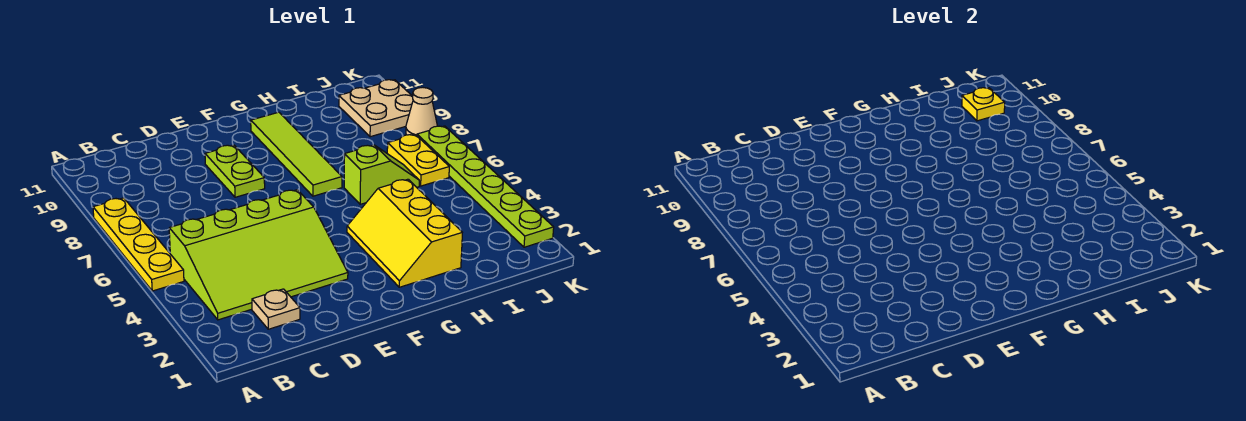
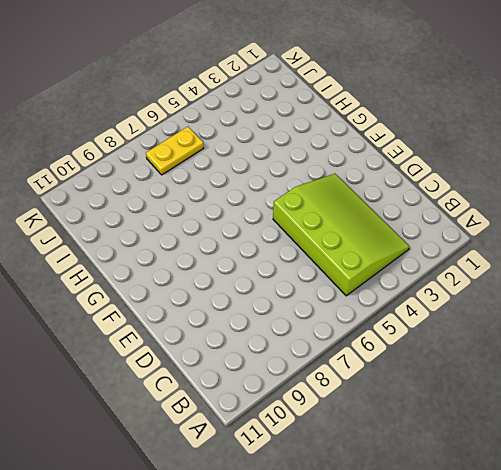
none -> yellow 1x4 plate [93,198,184,291]
none -> tan 1x1 plate [252,289,300,329]
none -> lime 1x2 plate [205,145,265,197]

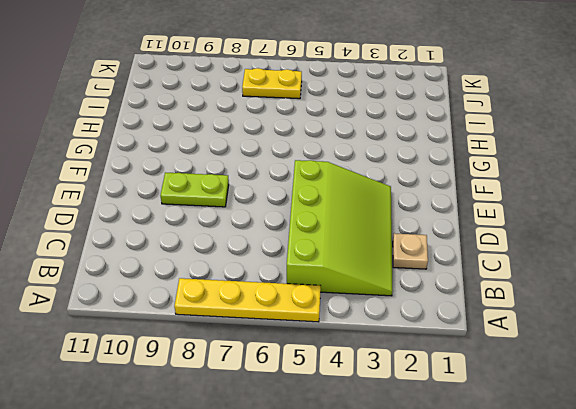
none -> yellow 2x3 slope [347,179,462,287]
none -> lime 1x4 tile [251,112,342,196]
none -> lime 1x2 slope [344,145,419,204]

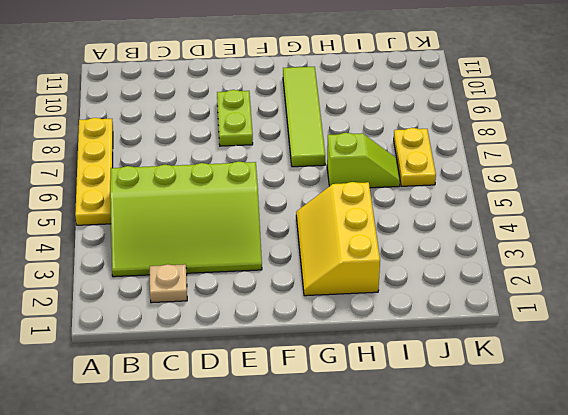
none -> tan 2x2 plate [339,80,413,137]
none -> lime 1x6 plate [417,126,554,247]
none -> tan 1x1 cone [406,88,437,135]

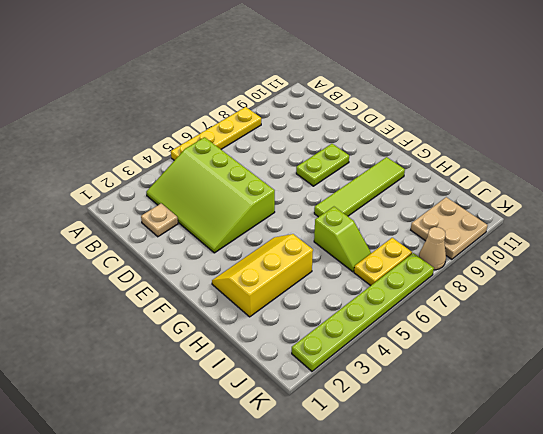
none -> yellow 1x1 plate [962,88,1005,121]

